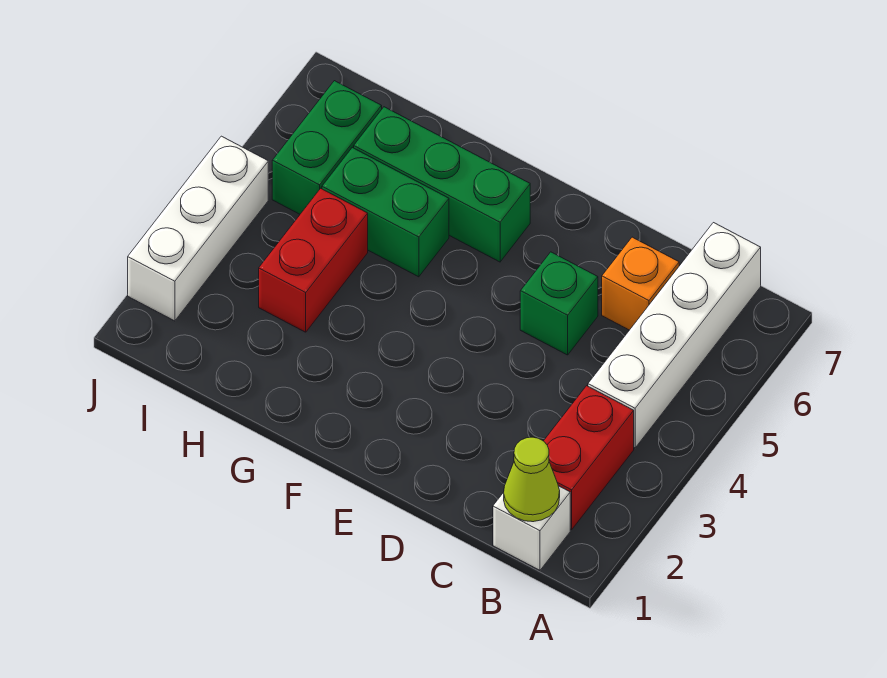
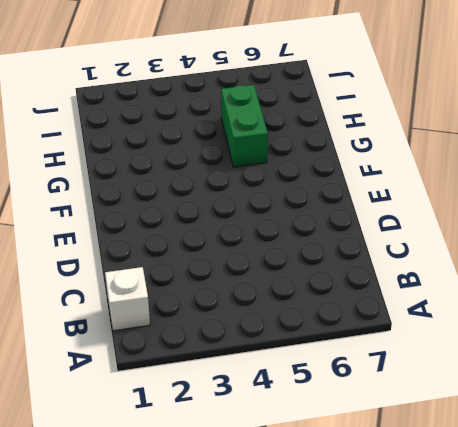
none -> red 1x2 brick [544,386,634,529]
none -> white 1x4 brick [588,223,761,448]

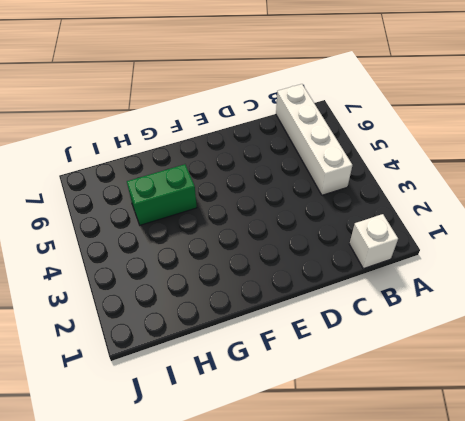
none -> red 1x2 brick [544,386,634,529]
none -> orange 1x1 brick [602,237,679,330]

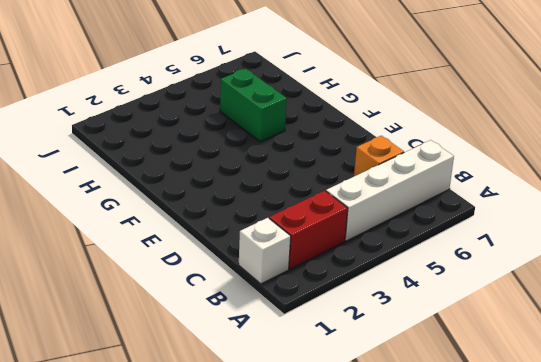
none -> green 1x1 brick [520,252,598,355]
none -> green 1x3 brick [354,107,530,262]

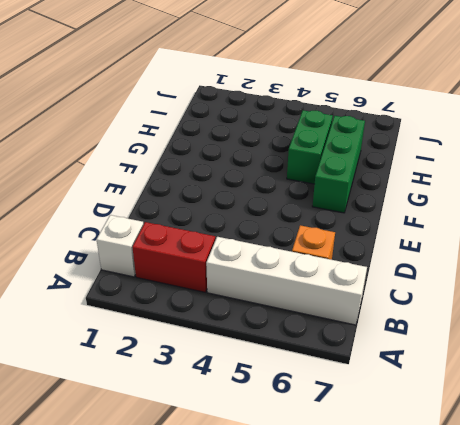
none -> green 1x1 brick [520,252,598,355]
none -> red 1x2 brick [259,188,368,332]

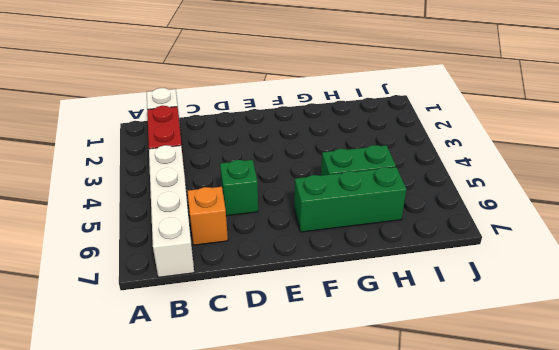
none -> red 1x2 brick [259,188,368,332]
none -> green 1x2 brick [272,81,382,214]

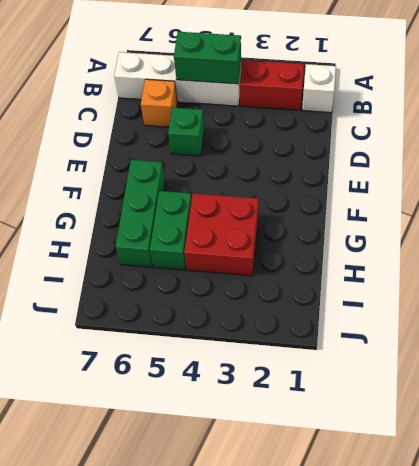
green 1x2 brick [174,32,241,84] -> green 1x2 brick moved to [272,81,382,214]
red 2x2 brick [184,193,259,276] -> red 1x2 brick [259,188,368,332]
none -> white 1x3 brick [128,136,268,321]
none -> lime 1x1 cone [504,437,560,522]

